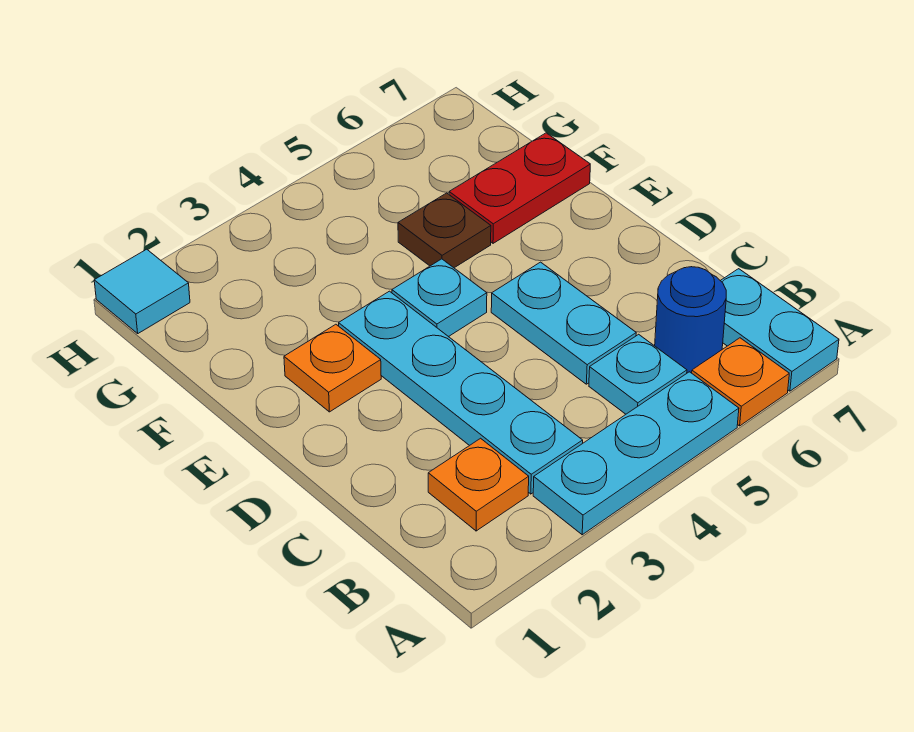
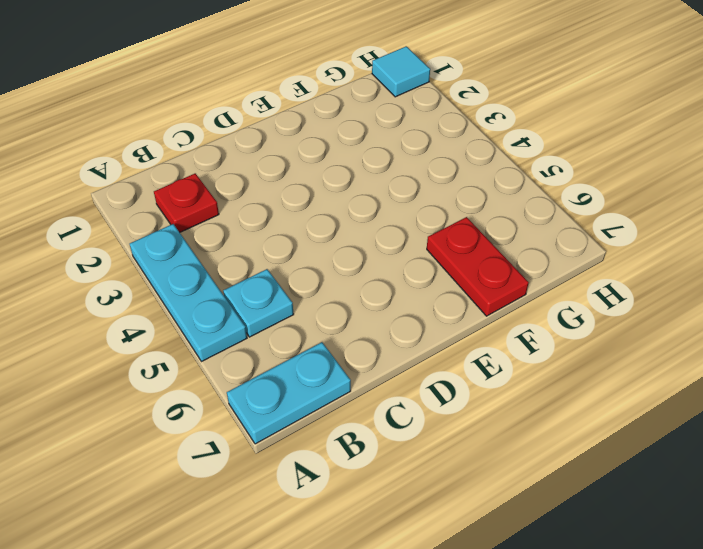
red 1x1 plate [154,173,219,232] -> orange 1x1 plate [428,438,529,531]
none -> orange 1x1 plate [692,338,789,426]
none -> cyan 1x4 plate [339,291,583,494]
none -> blue 1x1 round brick [655,267,726,373]

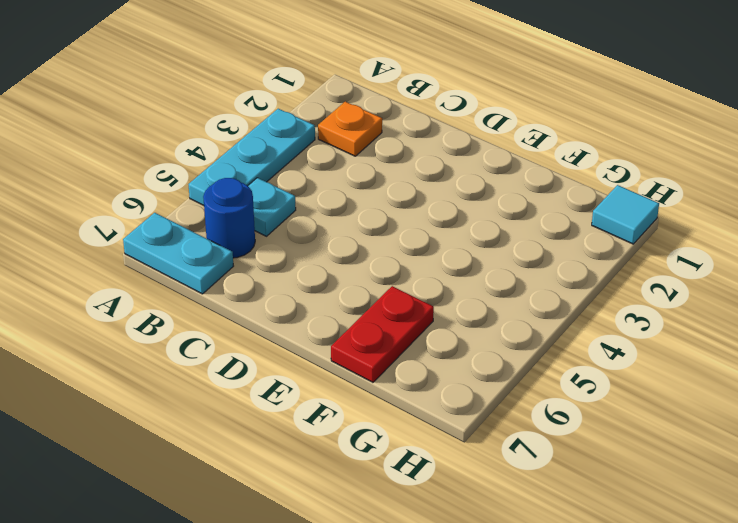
none -> orange 1x1 plate [692,338,789,426]
none -> cyan 1x4 plate [339,291,583,494]
none -> cyan 1x2 plate [491,262,636,384]

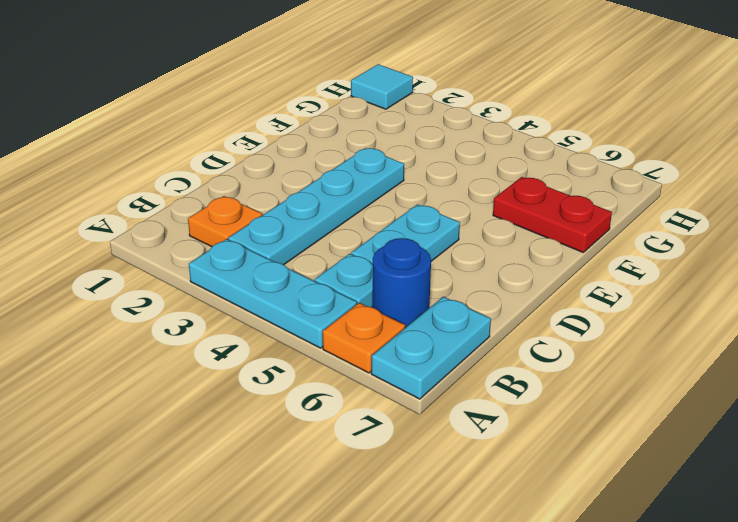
none -> orange 1x1 plate [284,324,381,412]
none -> cyan 1x1 plate [392,259,487,337]
none -> brown 1x1 plate [398,193,491,268]

